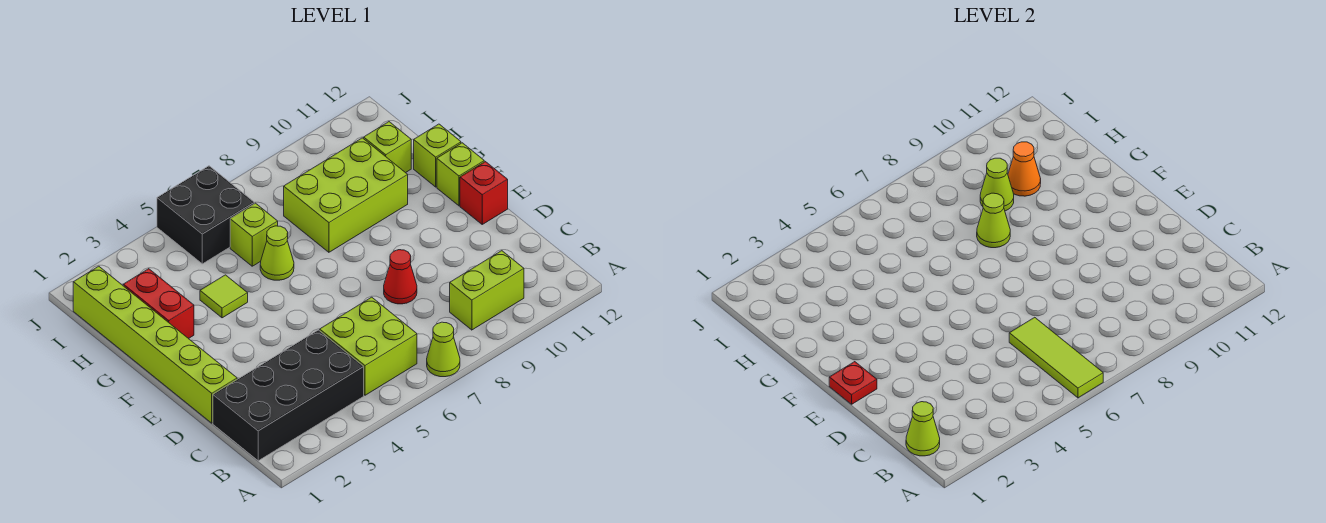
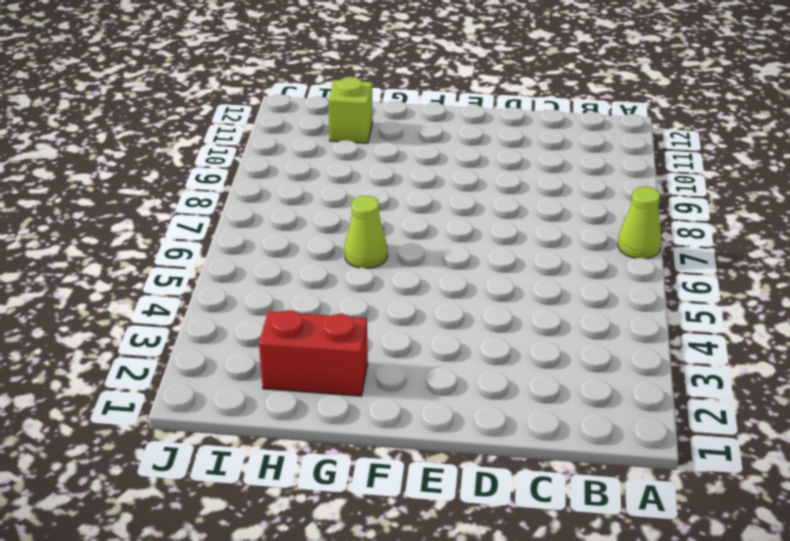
none -> black 2x4 brick [213,330,364,461]
none -> lime 2x2 brick [320,297,417,395]
none -> lime 1x2 brick [450,251,524,330]

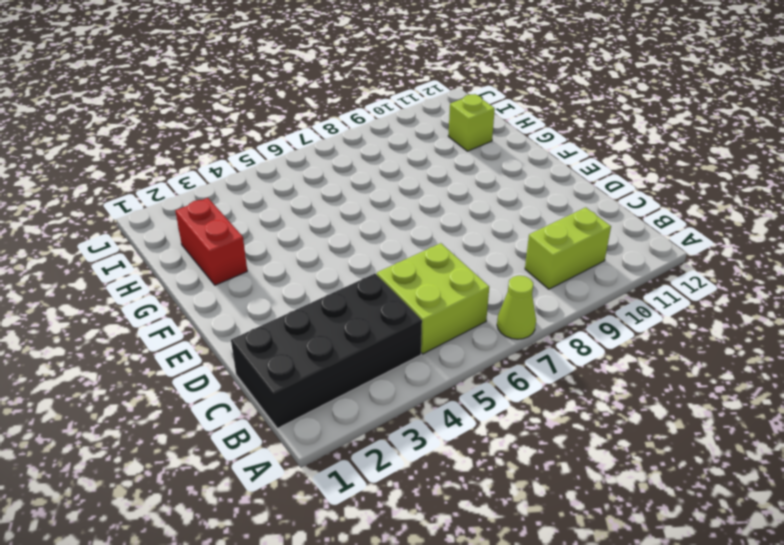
none -> lime 1x6 brick [73,266,237,423]
none -> red 1x1 cone [384,250,417,304]
none -> red 1x1 brick [460,162,508,224]

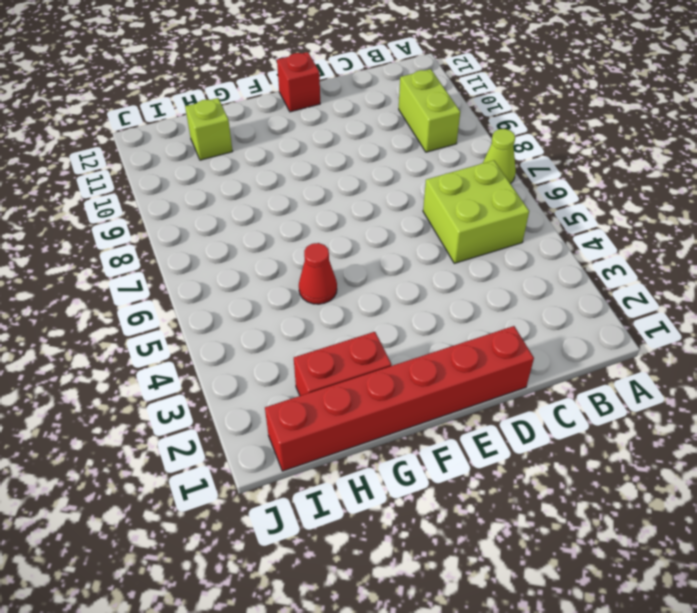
red 1x6 brick [265,326,534,471] -> lime 1x6 brick [73,266,237,423]
red 1x1 cone [299,243,337,304] -> red 1x1 cone moved to [384,250,417,304]
none -> black 2x4 brick [213,330,364,461]
none -> lime 1x1 brick [437,143,484,206]
none -> lime 1x1 tile [200,275,248,318]

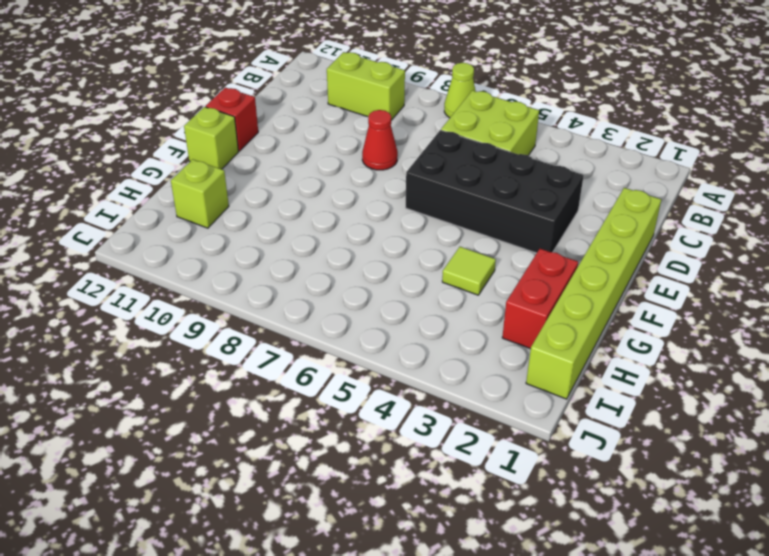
black 2x4 brick [406,130,584,253] -> black 2x4 brick moved to [213,330,364,461]
none -> lime 1x1 cone [260,226,294,280]
none -> lime 2x3 brick [284,138,408,252]
none -> lime 1x1 brick [414,124,461,187]

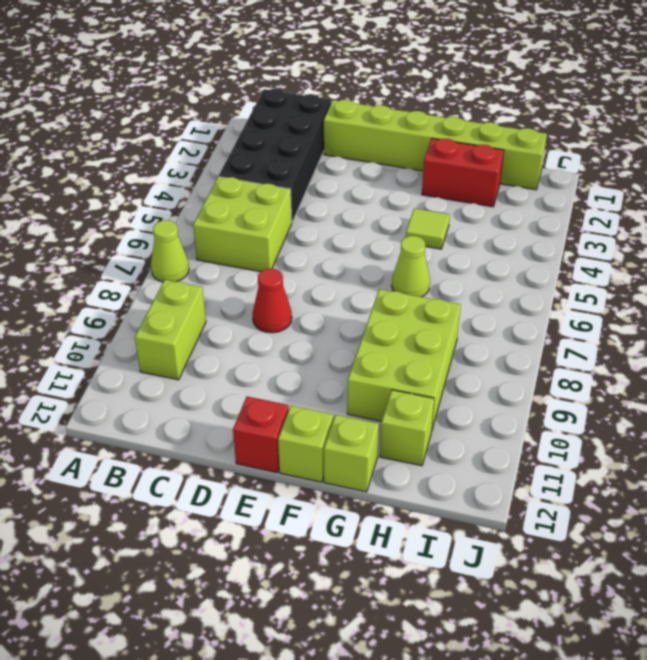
none -> lime 1x1 brick [230,203,278,266]
none -> black 2x2 brick [157,166,254,264]
none -> lime 1x3 tile [1009,317,1103,398]

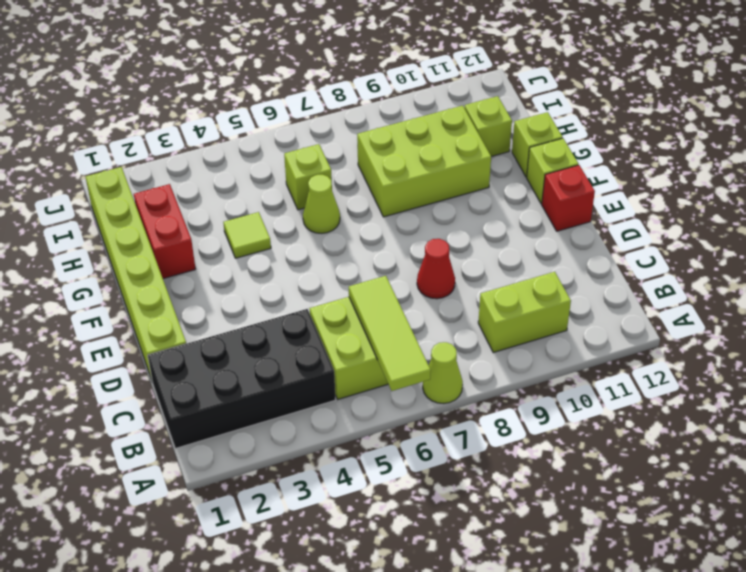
none -> black 2x2 brick [157,166,254,264]
none -> lime 1x1 cone [906,402,940,456]
none -> red 1x1 plate [829,362,877,404]

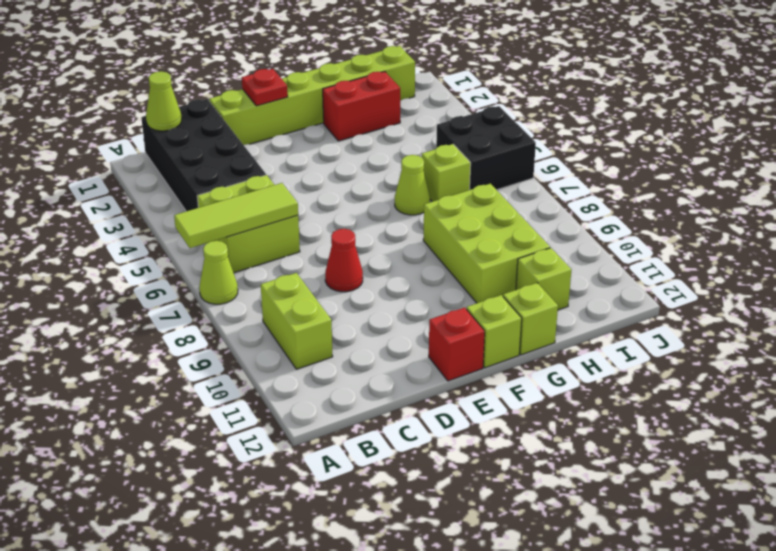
none -> lime 1x1 tile [200,275,248,318]
none -> lime 1x1 cone [977,193,1010,248]
none -> lime 1x1 cone [980,158,1014,211]

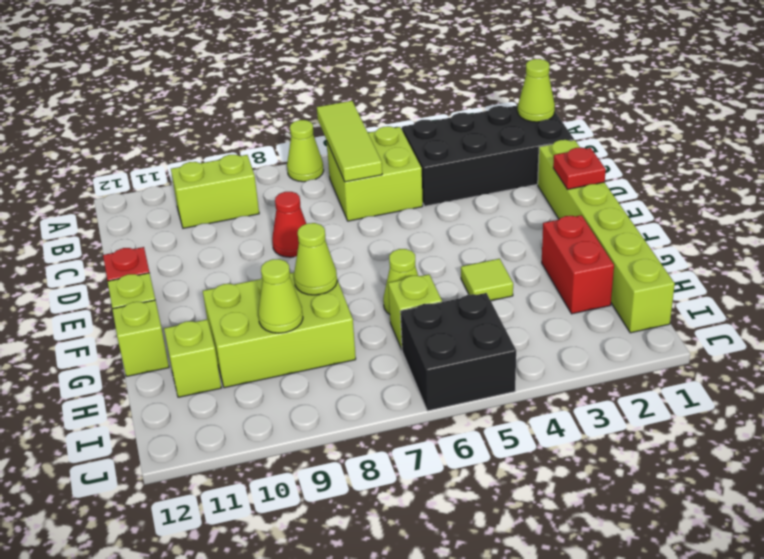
none -> orange 1x1 cone [1008,142,1041,196]

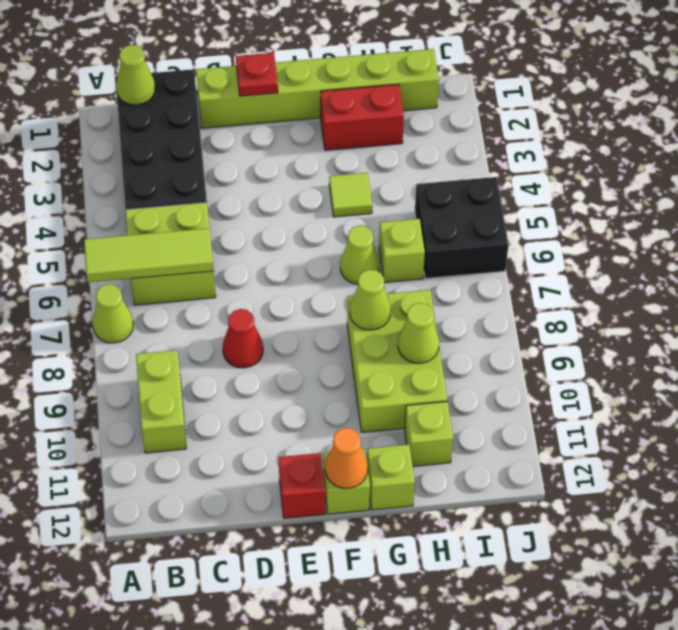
orange 1x1 cone [325,428,368,488] -> orange 1x1 cone moved to [1008,142,1041,196]

